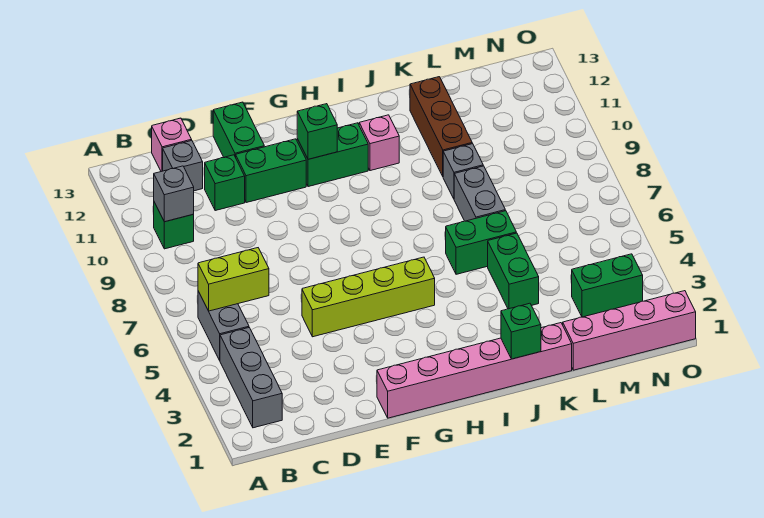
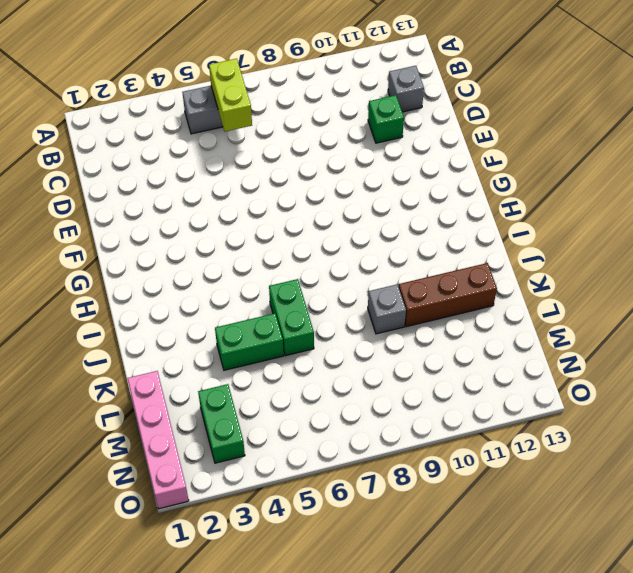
none -> grey 1x3 brick [220,328,282,428]
none -> green 1x1 brick [154,202,194,249]
none -> pink 1x1 brick [152,118,192,172]

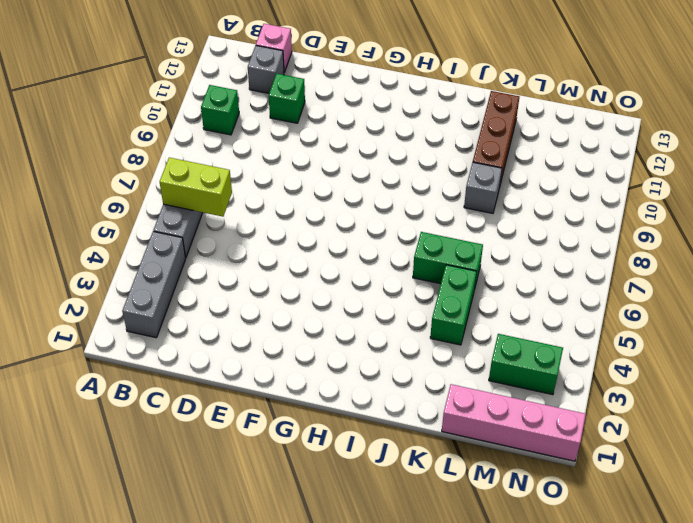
none -> lime 1x4 brick [302,257,435,337]
none -> green 1x2 brick [236,139,306,203]
none -> green 1x2 brick [213,102,264,157]

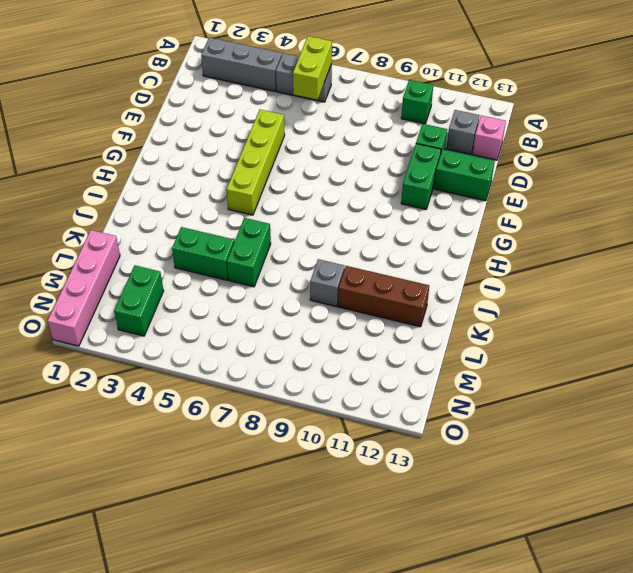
none -> pink 1x6 brick [377,323,572,418]
none -> green 1x2 brick [297,123,368,187]
none -> pink 1x1 brick [359,115,399,171]

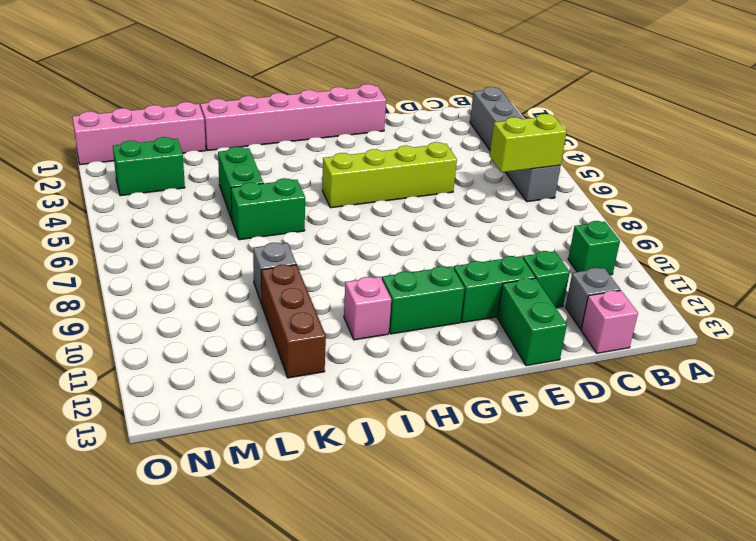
none -> grey 1x2 brick [454,166,505,221]
none -> grey 1x1 brick [154,166,194,222]
none -> green 1x1 brick [297,104,337,159]

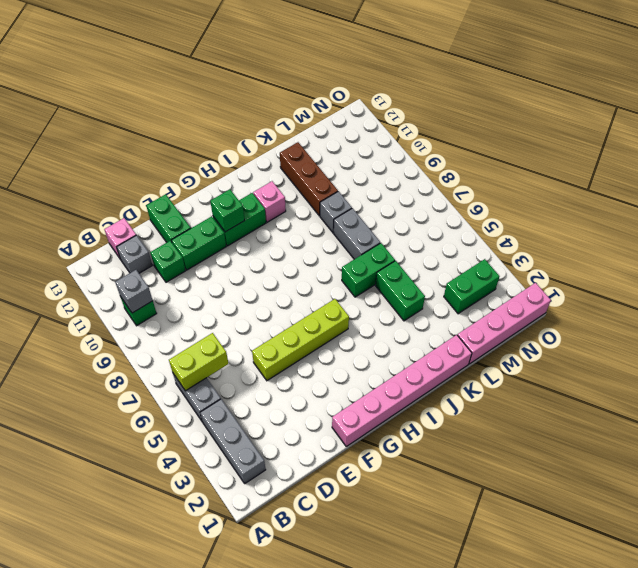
none -> green 1x1 brick [501,303,541,359]

